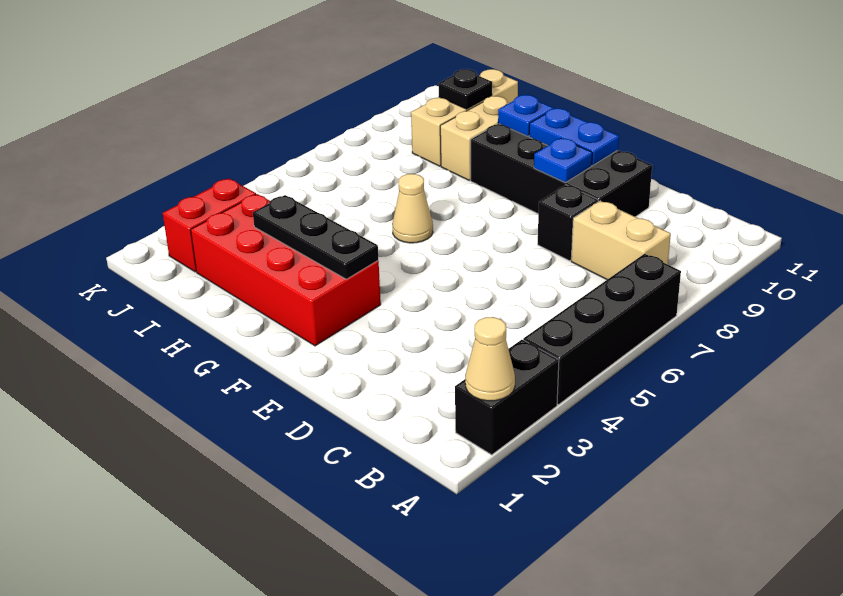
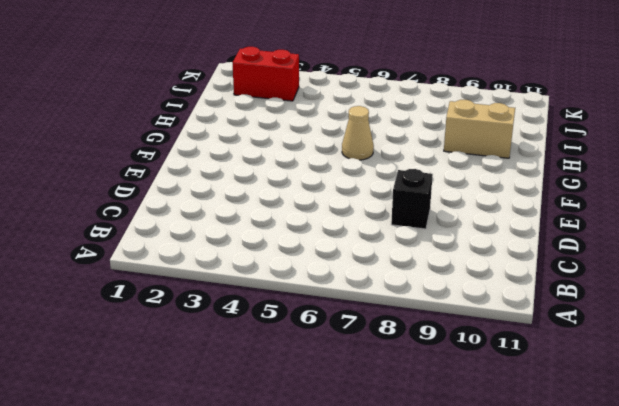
none -> black 1x2 brick [455,340,559,455]
none -> black 1x4 brick [523,254,681,405]
none -> tan 1x2 brick [571,201,671,280]

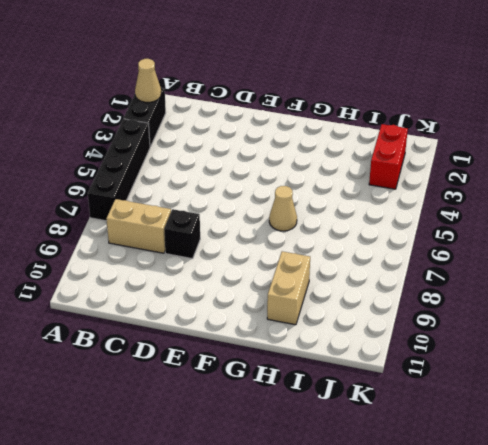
none -> black 2x4 brick [471,124,652,217]
none -> red 2x4 brick [191,194,381,346]
none -> tan 1x3 brick [411,69,518,166]

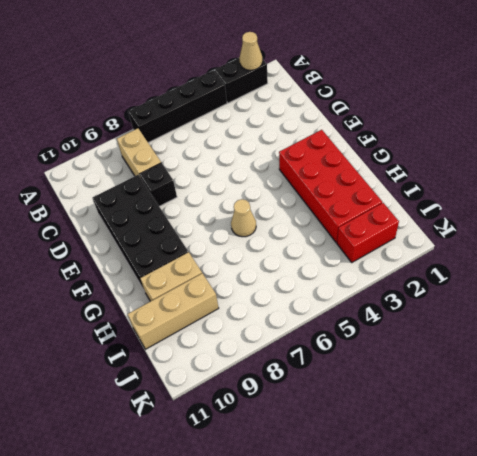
none -> blue 1x1 plate [534,138,592,183]
none -> blue 1x2 plate [529,108,619,165]
none -> black 1x3 plate [253,195,378,279]

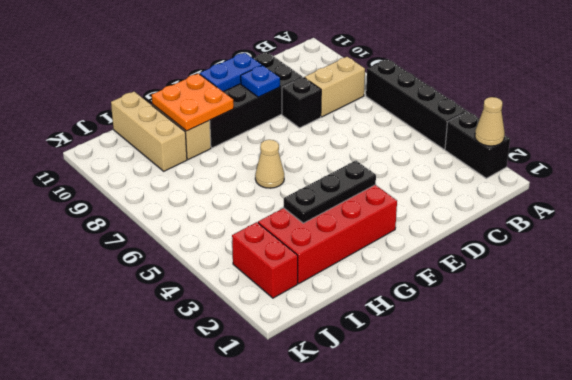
orange 2x2 plate [152,74,234,131] -> blue 1x1 plate [498,95,554,136]
none -> black 1x1 plate [438,69,492,109]

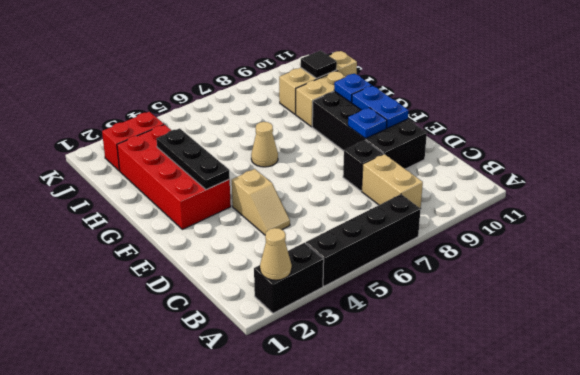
tan 1x2 slope [232,169,290,235] -> none
black 1x1 tile [301,50,337,78] -> black 1x1 plate [438,69,492,109]

